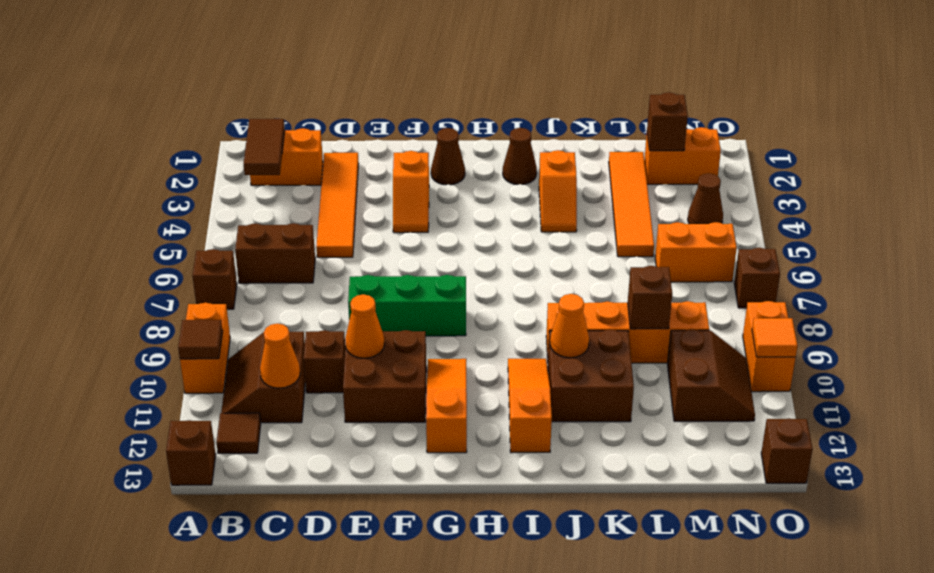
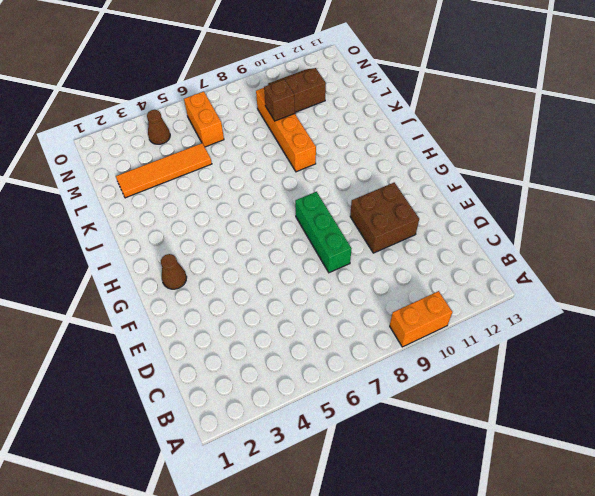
none -> brown 1x1 brick [193,249,237,309]
none -> brown 1x1 brick [166,420,216,485]
none -> orange 1x2 brick [250,128,323,185]
none -> brown 1x2 brick [235,223,315,283]

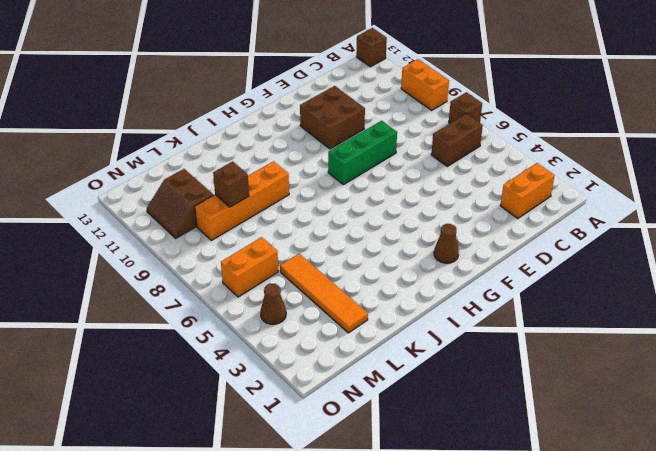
none -> brown 2x2 slope [221,331,305,423]
none -> brown 1x1 tile [216,413,261,453]
none -> orange 1x4 tile [316,153,359,257]
none -> brown 1x1 brick [304,330,345,393]

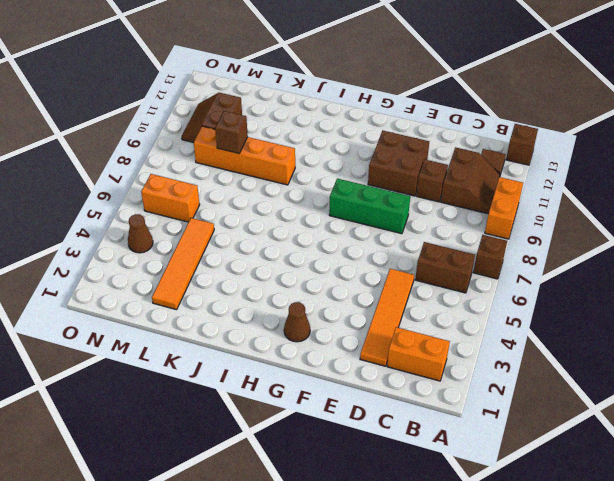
none -> orange 1x2 slope [393,151,429,233]
none -> orange 1x3 slope [426,359,467,453]
none -> brown 1x1 cone [503,128,537,185]
none -> orange 1x3 slope [508,359,552,453]

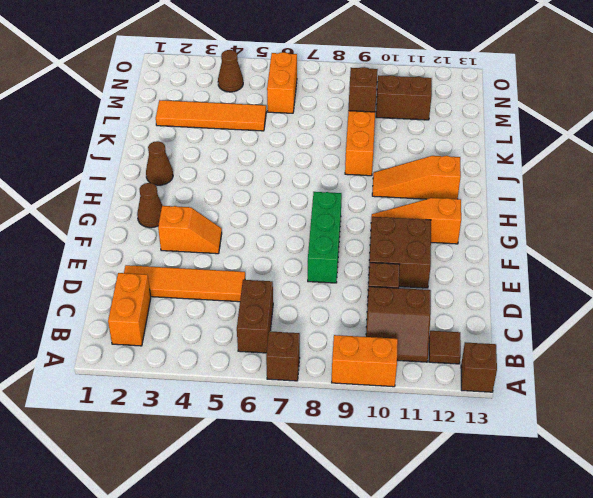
none -> orange 1x2 slope [539,150,577,232]
none -> brown 2x2 brick [548,329,634,422]
none -> orange 1x2 brick [644,127,721,184]
none -> brown 1x1 brick [734,248,780,308]

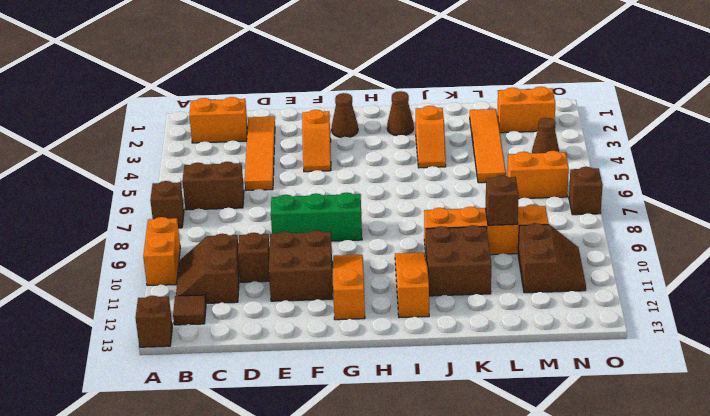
none -> orange 1x2 brick [743,301,796,392]
none -> brown 1x1 brick [761,418,813,483]
none -> brown 1x1 tile [178,320,223,359]
none -> brown 1x2 tile [243,119,285,175]

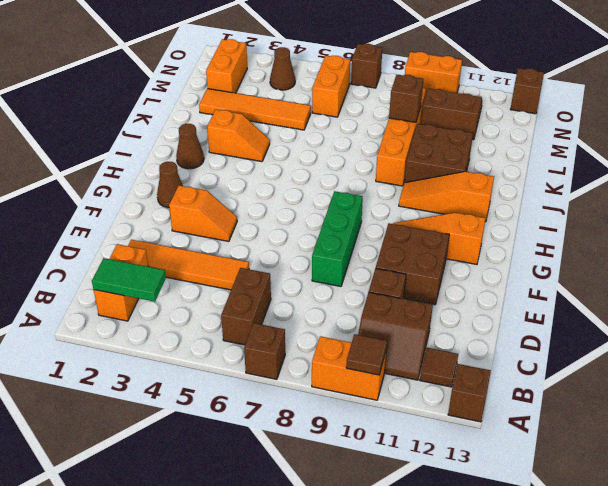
green 1x2 tile [92,258,166,302] -> brown 1x2 tile [243,119,285,175]
none -> orange 1x1 cone [260,323,300,388]
none -> orange 1x1 cone [345,294,384,358]
none -> orange 1x1 cone [550,294,589,358]
none -> brown 1x1 brick [647,92,688,151]

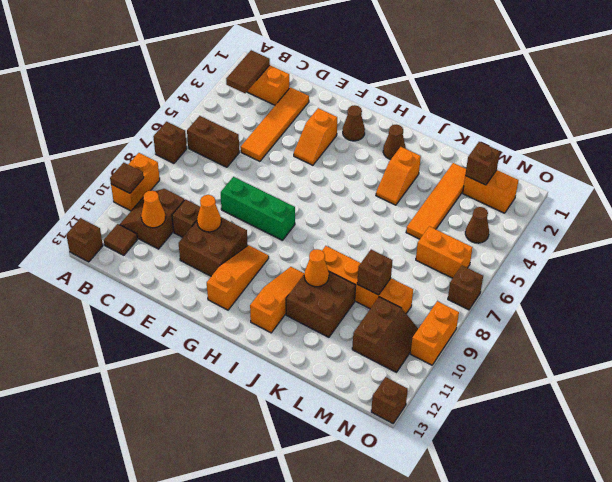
none -> orange 1x1 tile [752,318,797,357]

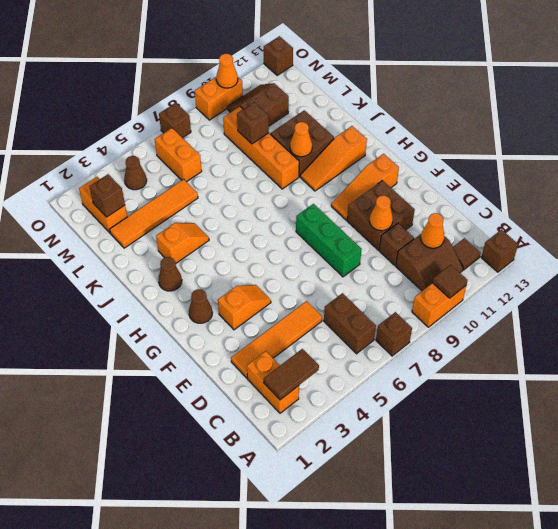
orange 1x1 cone [216,54,238,88] -> orange 1x1 tile [752,318,797,357]

